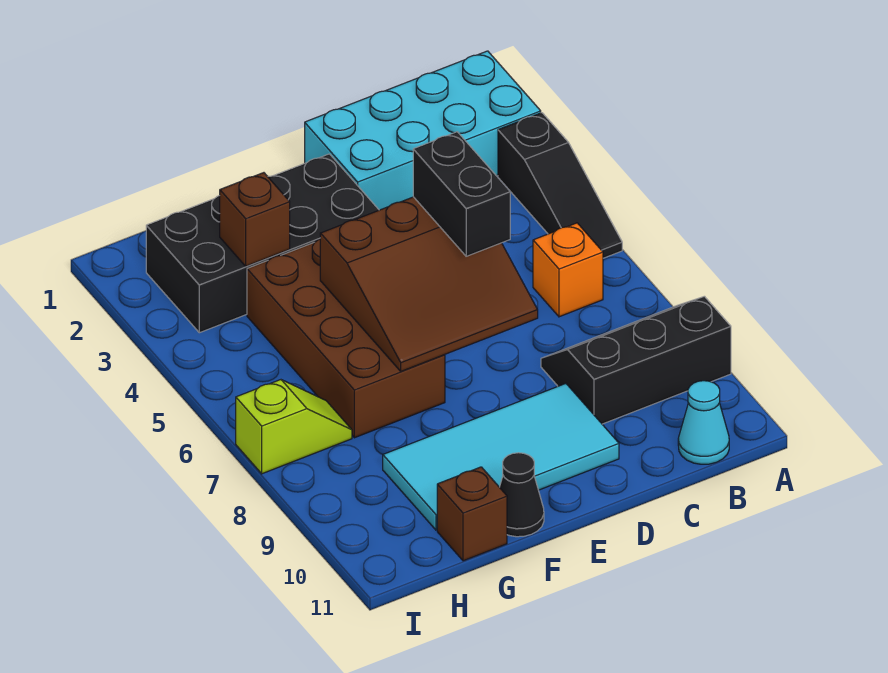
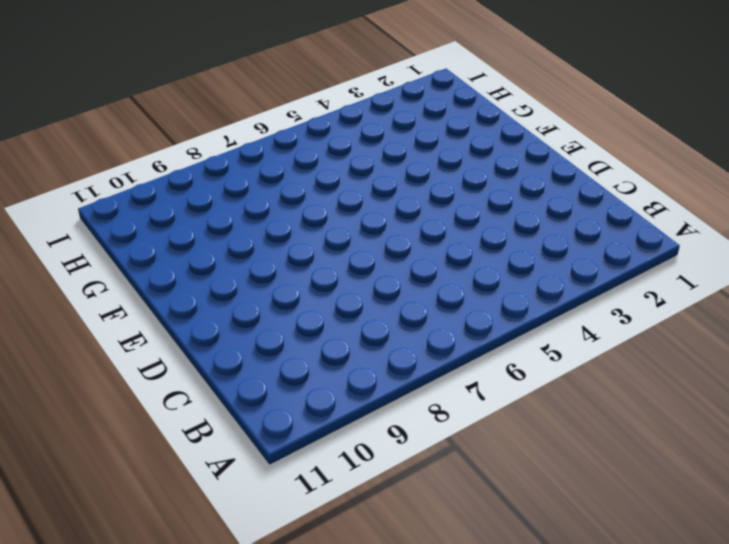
none -> cyan 2x4 brick [305,51,541,210]
none -> black 1x3 slope [498,113,622,258]
none -> black 2x3 slope [541,296,731,424]

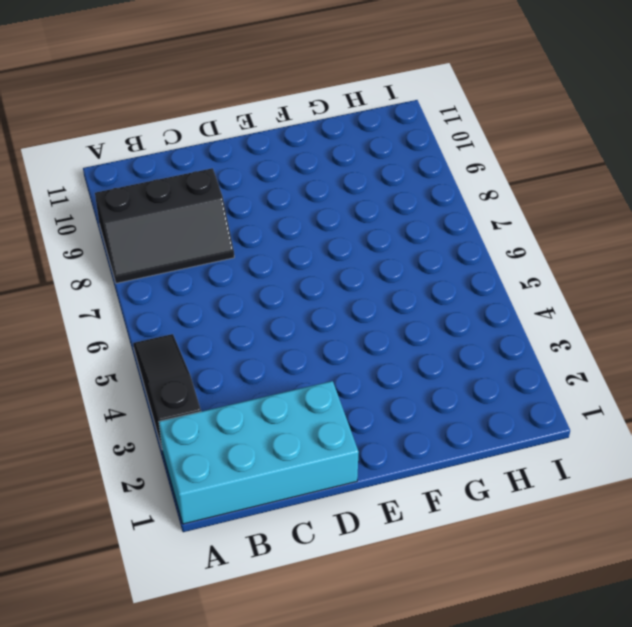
none -> orange 1x1 brick [533,223,603,317]
none -> cyan 1x1 cone [678,381,729,464]
none -> cyan 2x4 tile [383,384,619,530]

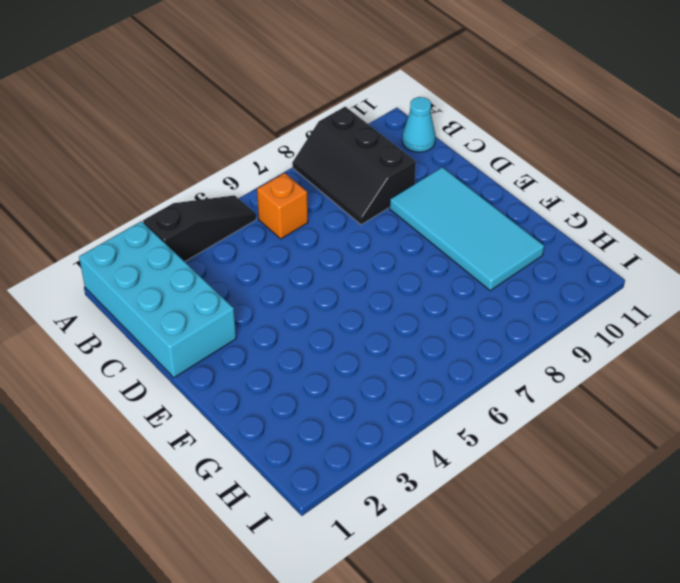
none -> black 2x4 brick [146,154,379,333]
none -> brown 2x4 brick [247,239,445,438]
none -> black 1x1 cone [500,453,544,537]

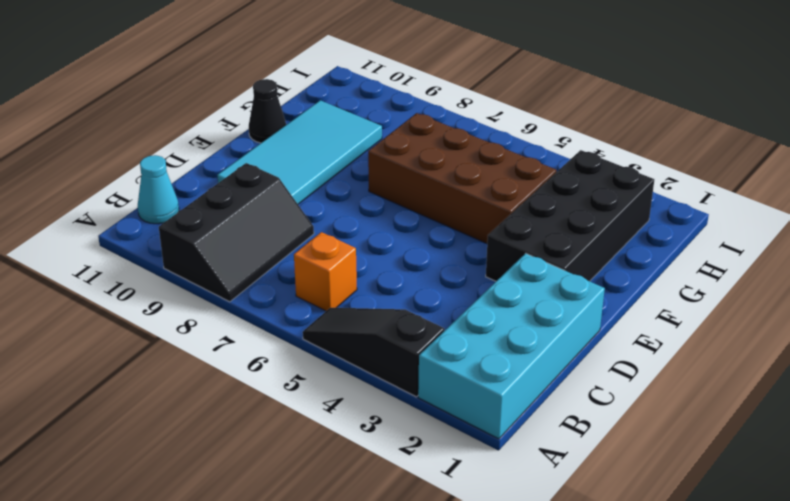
none -> brown 1x1 brick [437,467,507,561]
none -> lime 1x2 slope [236,380,352,474]
none -> brown 3x3 slope [320,197,538,371]

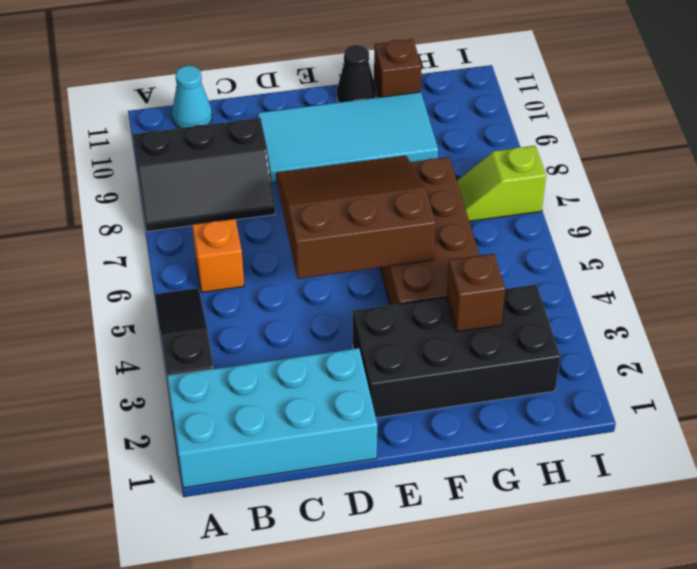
none -> black 1x2 brick [413,132,510,256]

